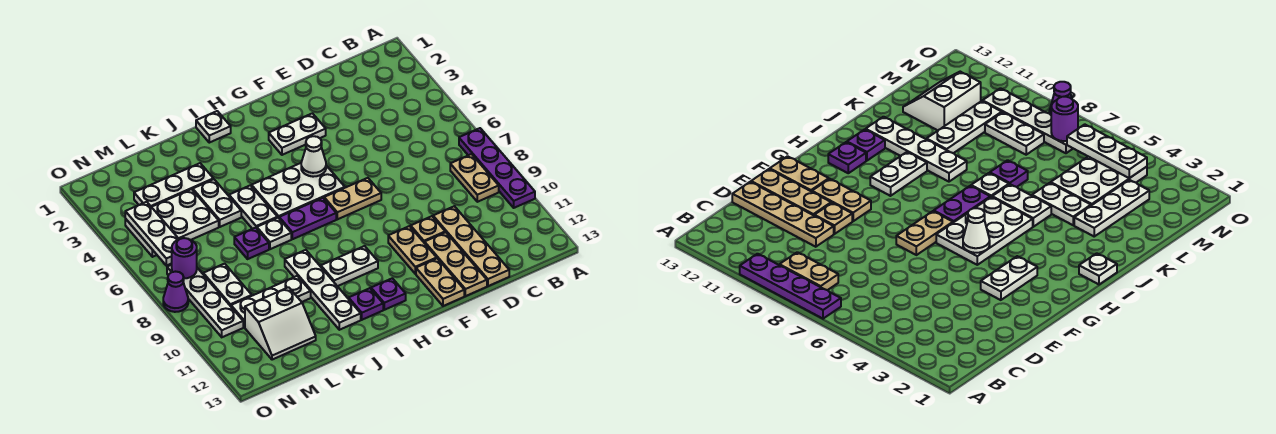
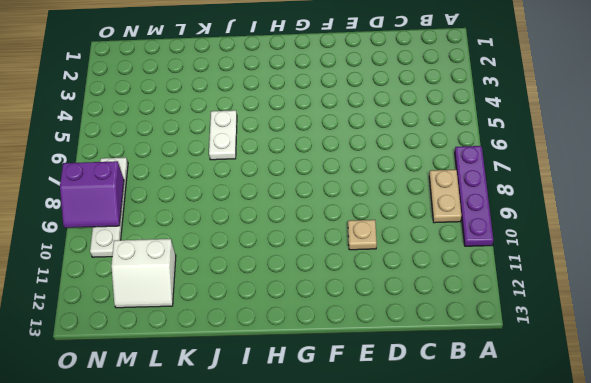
purple 2x2 slope [60,161,124,228] -> none
none -> tan 1x4 plate [433,206,509,286]
none -> tan 1x3 plate [425,232,487,296]
none -> white 1x2 plate [269,113,326,155]
none -> tan 1x2 plate [324,178,381,219]

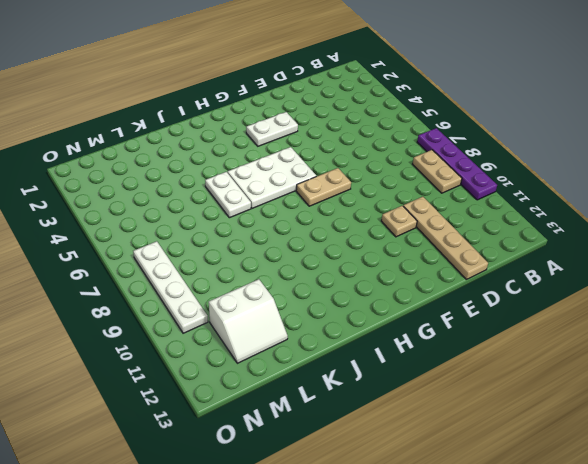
none -> tan 1x3 plate [425,232,487,296]
none -> tan 1x2 plate [388,226,437,274]
none -> tan 1x2 plate [416,258,464,306]
none -> purple 1x2 plate [279,198,336,239]

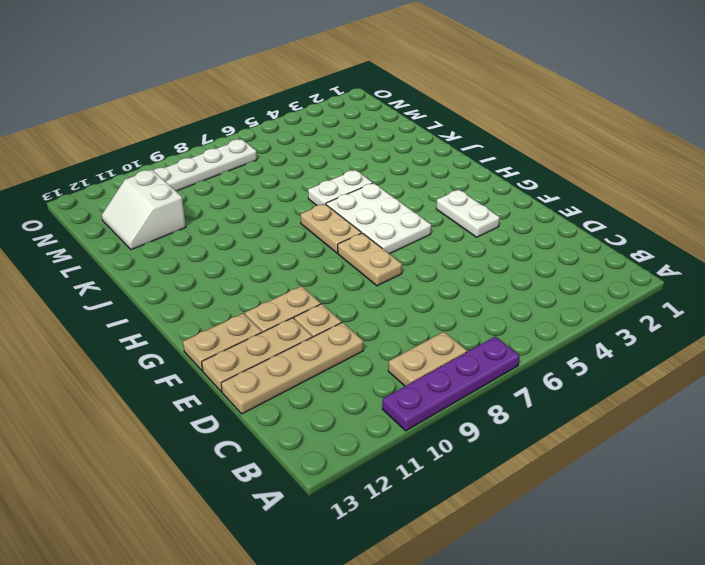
tan 1x2 plate [301,204,361,253] -> purple 1x2 plate [279,198,336,239]
none -> white 1x2 plate [321,246,378,286]
none -> purple 1x1 plate [371,278,406,310]
none -> white 1x1 plate [196,111,231,143]
none -> purple 1x1 plate [349,288,383,320]

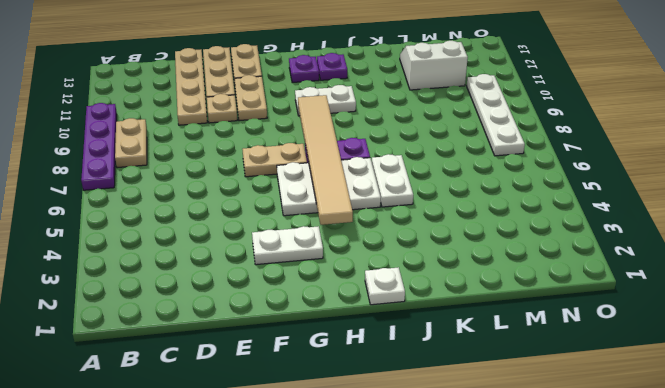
tan 1x6 tile [298,95,353,225] -> none
none -> white 1x1 plate [257,218,291,249]
none -> white 1x4 plate [285,250,361,330]
none -> white 1x3 plate [134,163,213,207]
none -> white 1x2 plate [193,179,241,227]

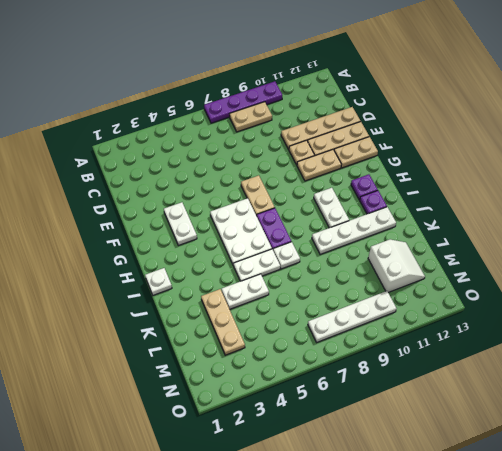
tan 1x3 plate [201,289,245,355] -> white 1x3 plate [134,163,213,207]
none -> purple 1x1 plate [234,228,269,259]
none -> white 1x3 plate [231,276,311,327]
none -> white 2x3 plate [125,189,219,257]
none -> white 1x2 plate [203,264,252,306]

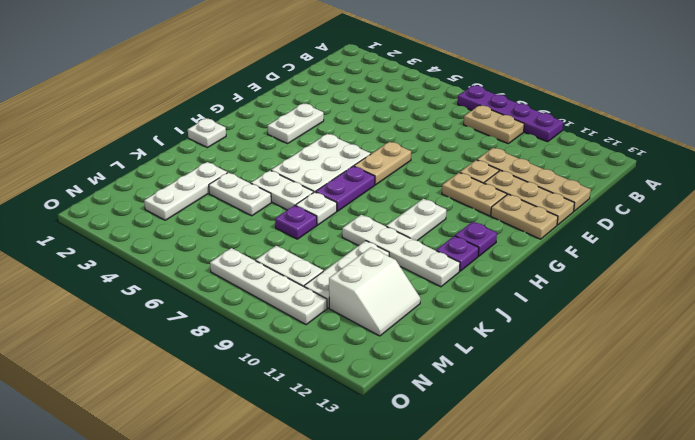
none -> white 2x3 plate [125,189,219,257]
none -> purple 1x1 cone [163,272,188,312]
none -> white 1x1 cone [301,136,326,177]
none -> white 1x3 plate [125,202,179,266]

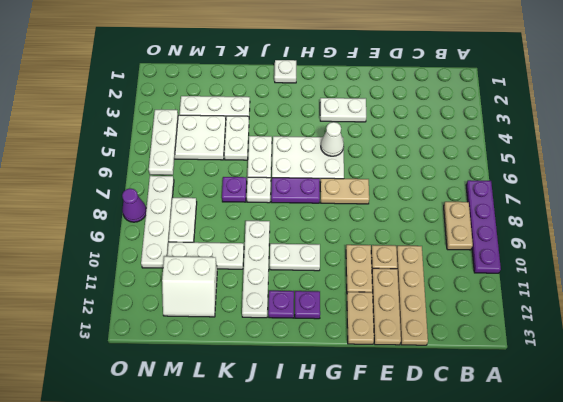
none -> purple 1x1 round brick [172,238,197,278]

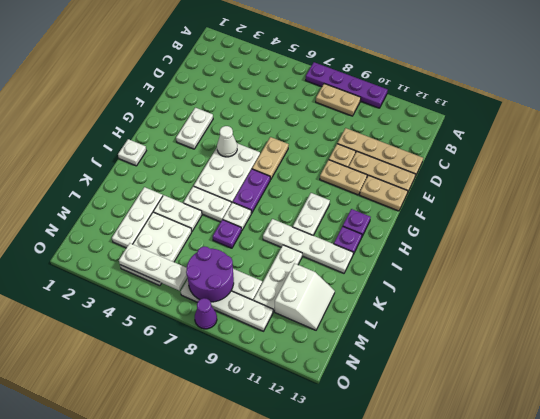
purple 2x2 round brick [186,246,234,302] -> purple 1x1 round brick [172,238,197,278]

